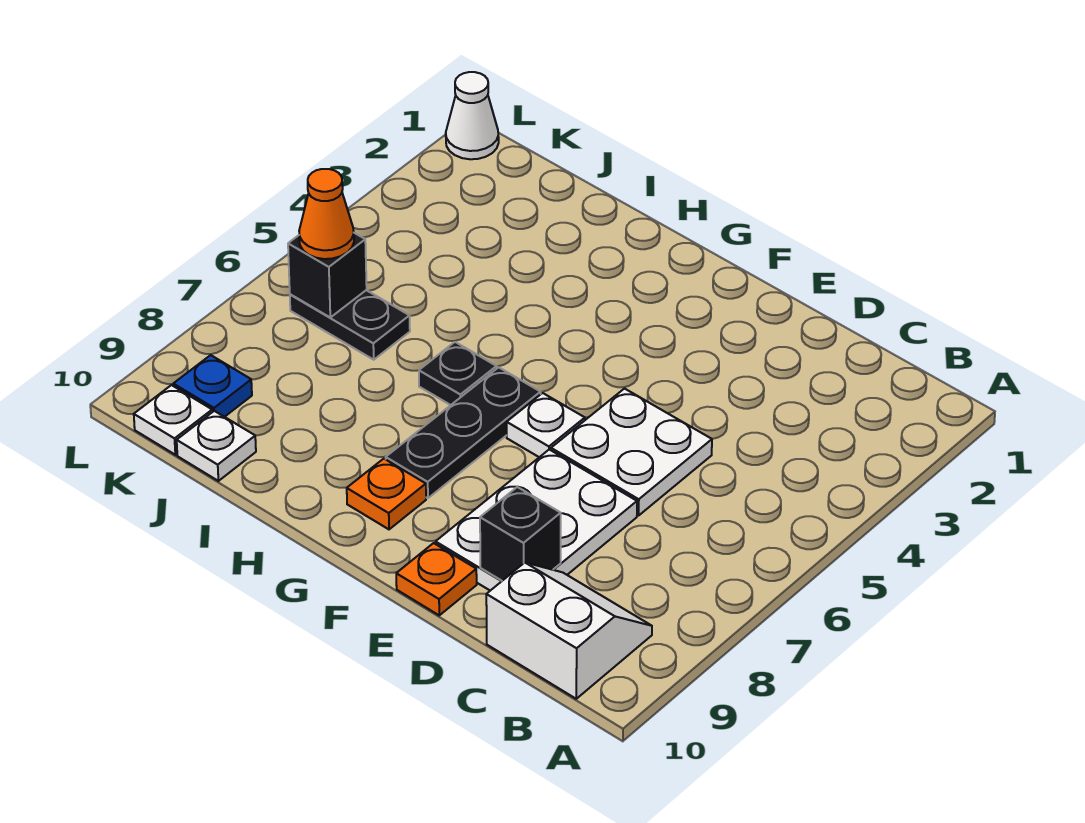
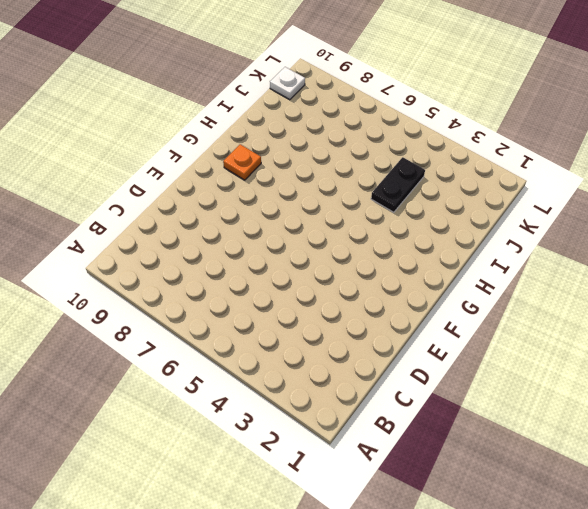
black 1x2 plate [371,157,425,212] -> black 1x2 plate moved to [290,290,410,360]
none -> white 2x2 slope [486,563,652,699]
none -> white 2x2 plate [551,389,712,516]
none -> white 2x3 plate [436,449,637,591]

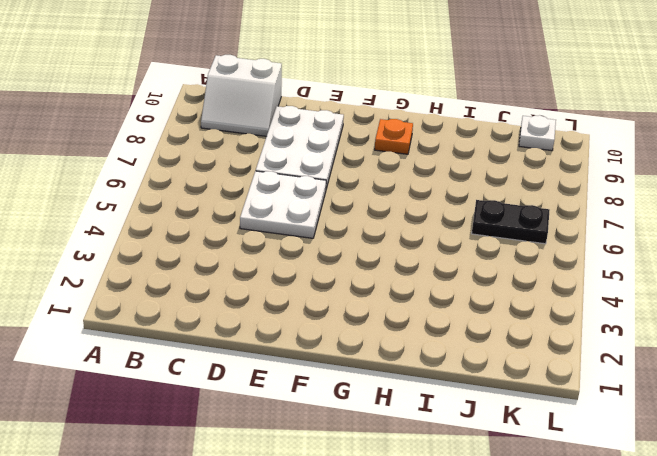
none -> orange 1x1 plate [396,543,477,615]
none -> white 1x1 plate [507,393,585,457]
none -> black 1x3 plate [386,367,541,498]

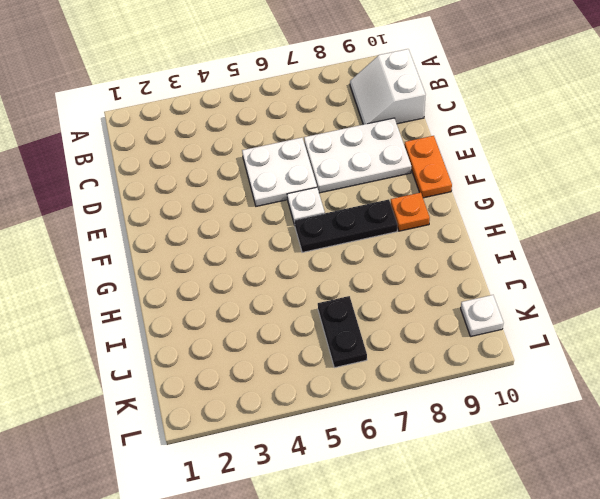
orange 1x2 plate [404,136,452,198] -> orange 1x1 plate [396,543,477,615]
none -> black 1x1 plate [419,342,497,405]
none -> white 1x1 plate [177,411,256,481]
none -> blue 1x1 plate [173,355,252,417]

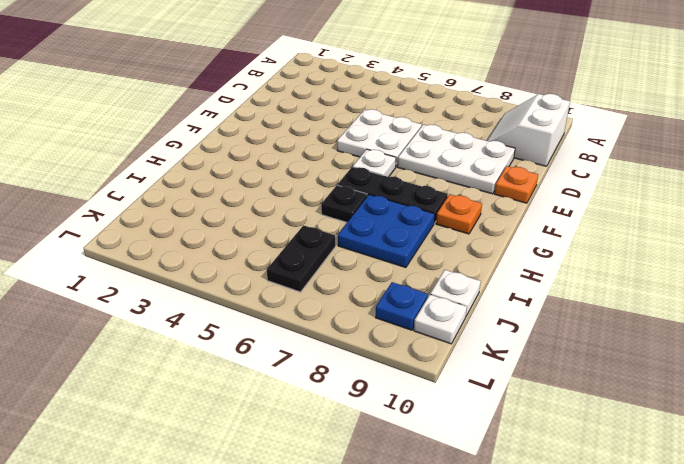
blue 2x2 plate [338,195,435,268] -> none
none -> white 1x1 cone [446,72,499,159]
none -> black 1x1 brick [480,487,561,581]
none -> black 1x1 brick [288,233,367,317]

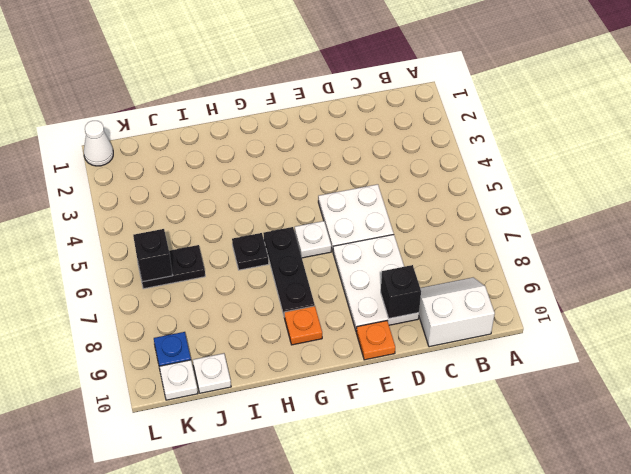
none -> orange 1x1 cone [299,169,354,259]

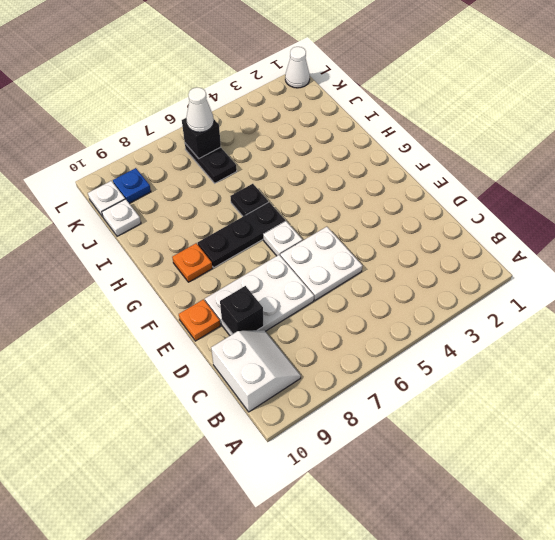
white 1x1 cone [186,87,214,132] -> orange 1x1 cone [299,169,354,259]

